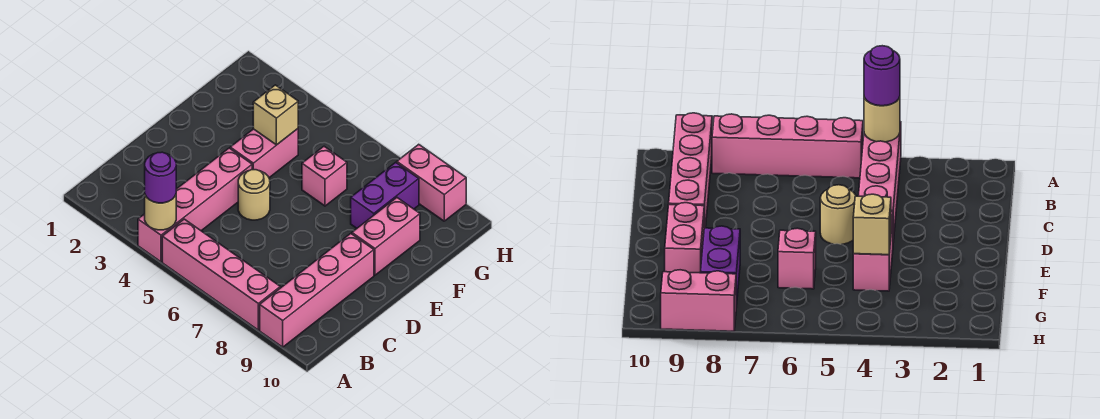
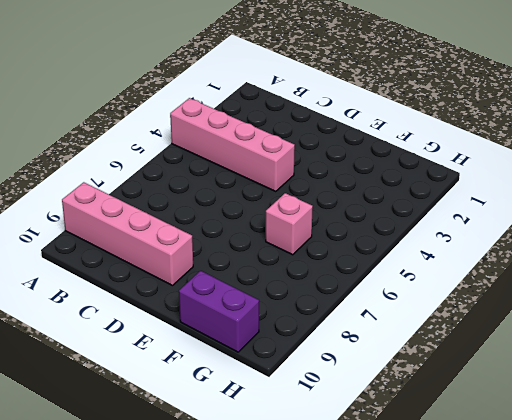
purple 1x2 brick [179,271,259,352] -> purple 1x2 brick moved to [351,162,419,228]
none -> pink 1x4 brick [162,219,280,330]
none -> tan 1x1 round brick [238,170,270,220]
none -> pink 1x2 brick [230,129,298,178]

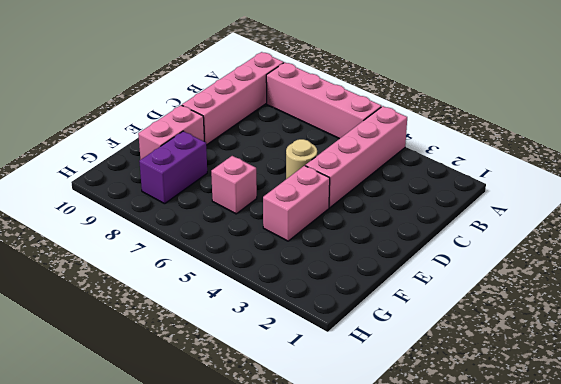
none -> pink 1x2 brick [397,144,466,221]
none -> tan 1x1 round brick [145,195,176,230]
none -> tan 1x1 brick [253,85,298,145]

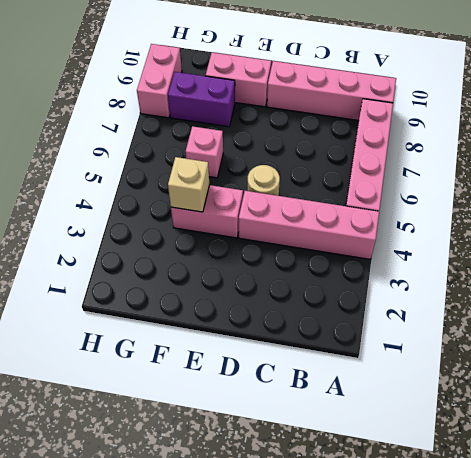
none -> tan 1x1 round brick [145,195,176,230]
none -> purple 1x1 round brick [145,152,176,203]

